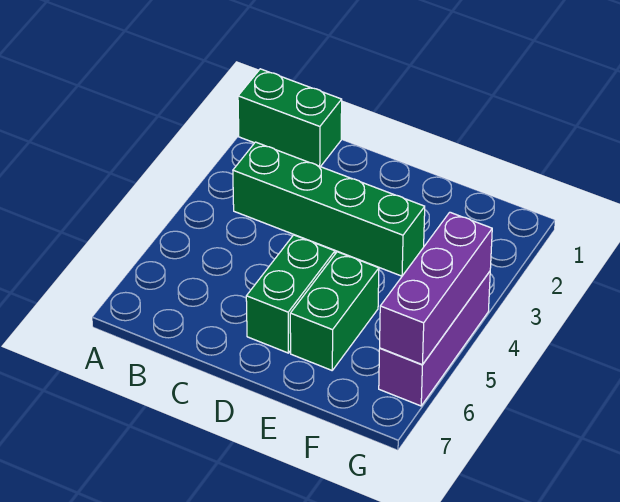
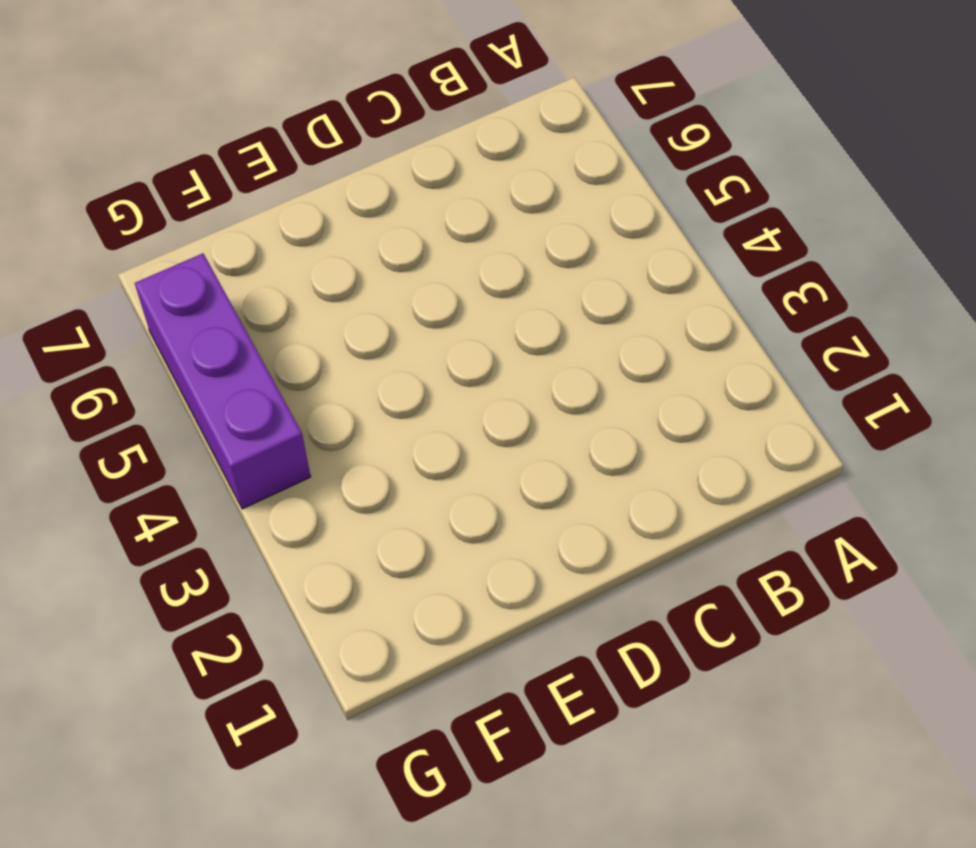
none -> green 1x2 brick [238,69,342,167]
none -> green 1x4 brick [233,142,425,276]

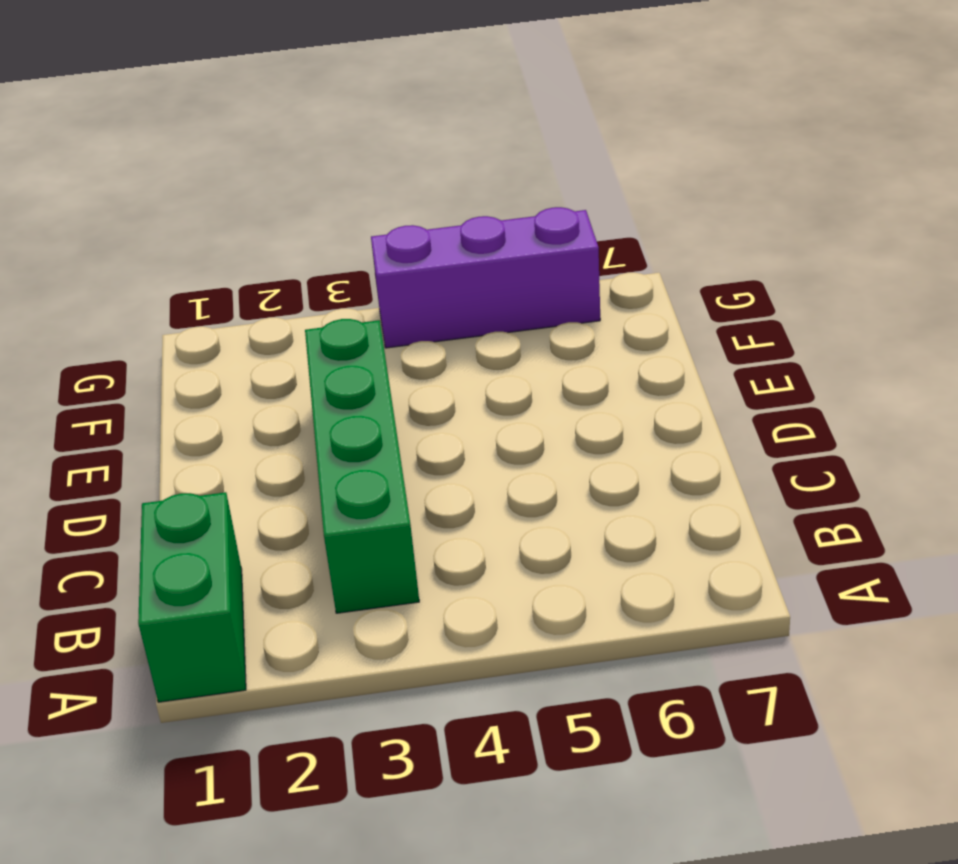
none -> green 1x2 brick [246,235,335,353]
none -> green 1x2 brick [290,252,379,370]

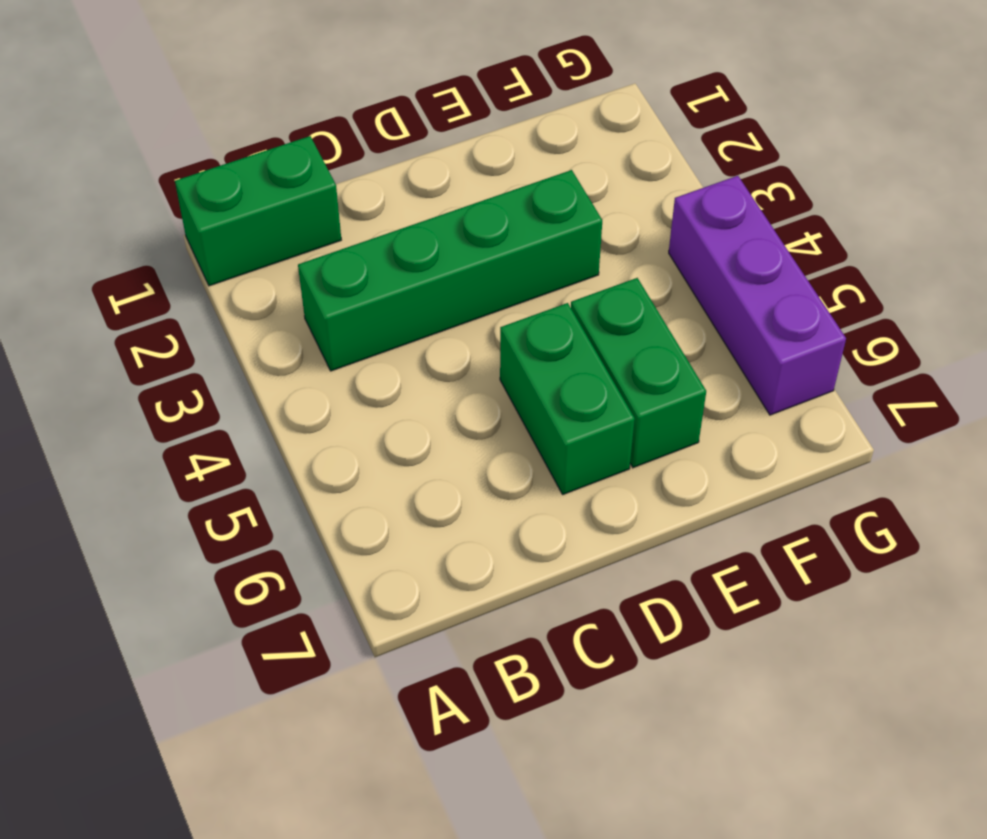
none -> purple 1x3 brick [380,212,492,365]

